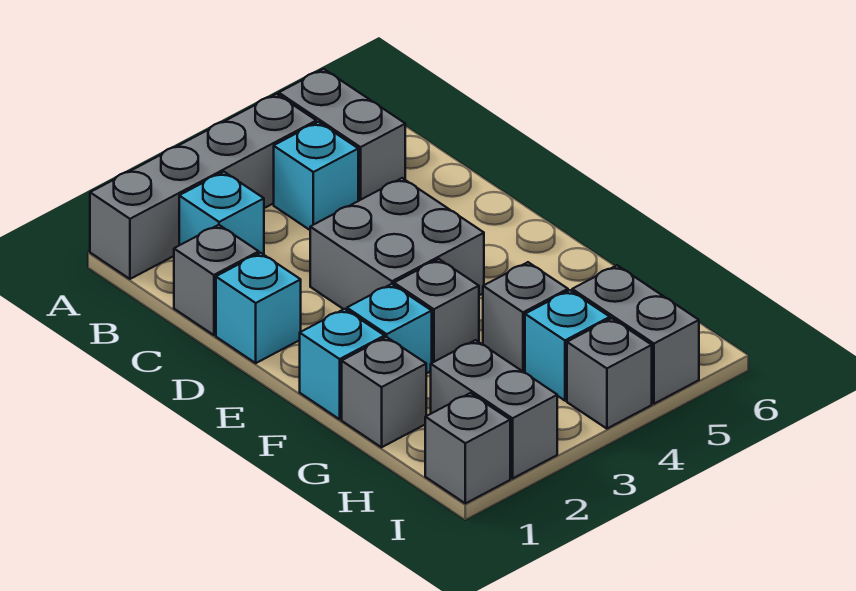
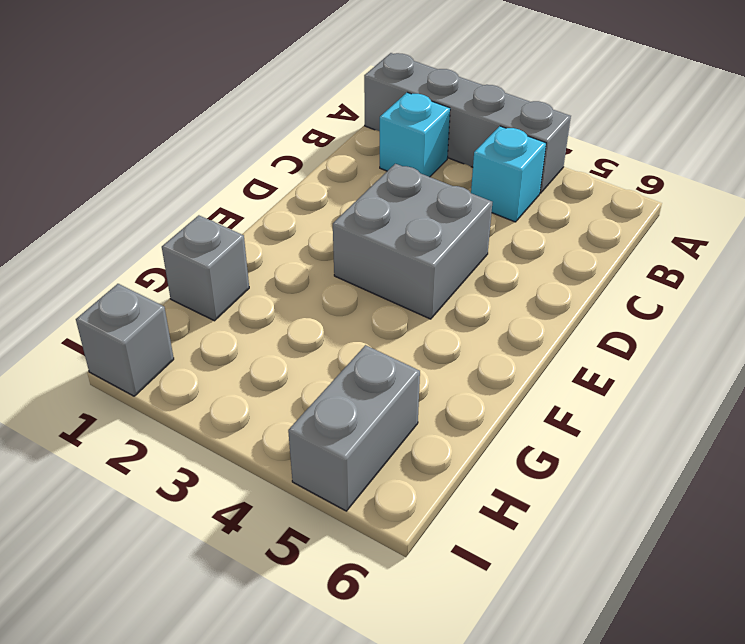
none -> grey 1x2 brick [279,69,405,201]
none -> grey 1x1 brick [174,225,259,335]
none -> cyan 1x1 brick [216,253,301,363]

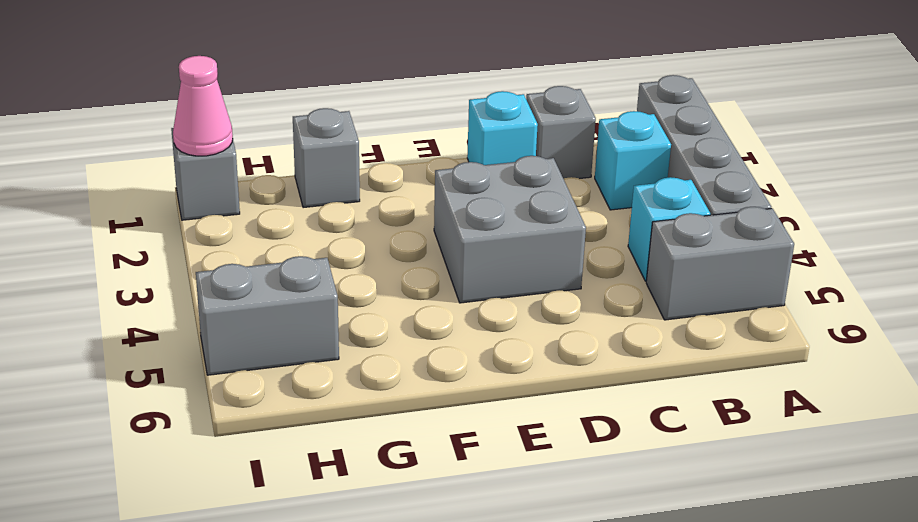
pink 1x1 cone [173,56,233,156] -> none
none -> cyan 1x1 brick [300,309,385,419]
none -> cyan 1x1 brick [347,284,432,374]
none -> grey 1x1 brick [394,259,479,363]

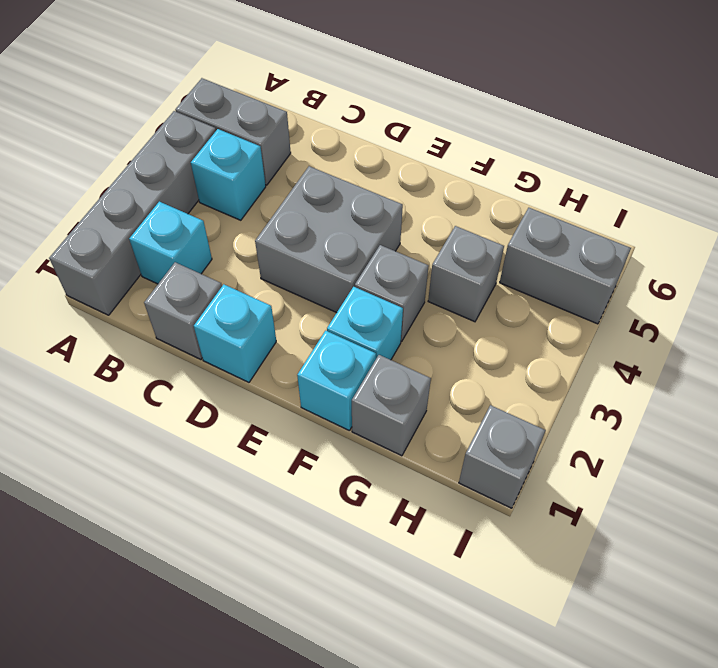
none -> grey 1x2 brick [431,340,557,478]
none -> cyan 1x1 brick [525,290,610,401]
none -> grey 1x1 brick [567,318,652,429]

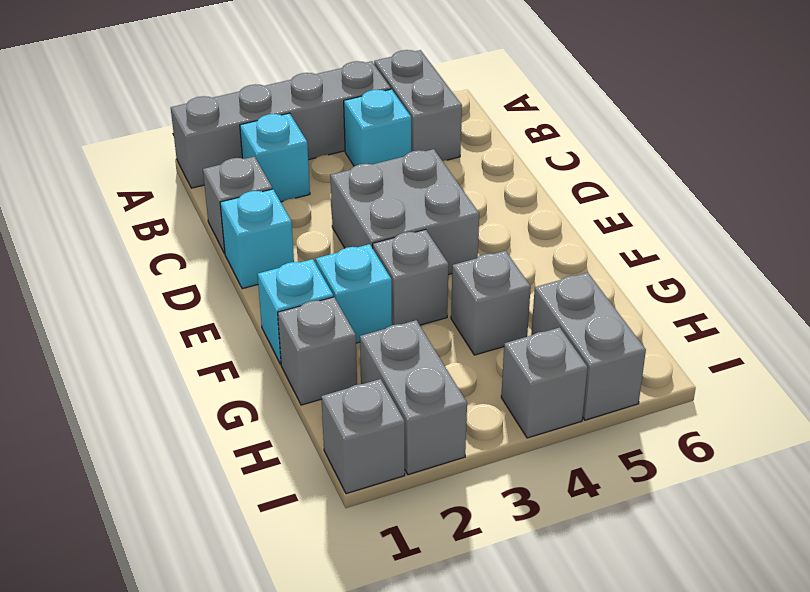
none -> cyan 1x1 brick [525,290,610,401]

